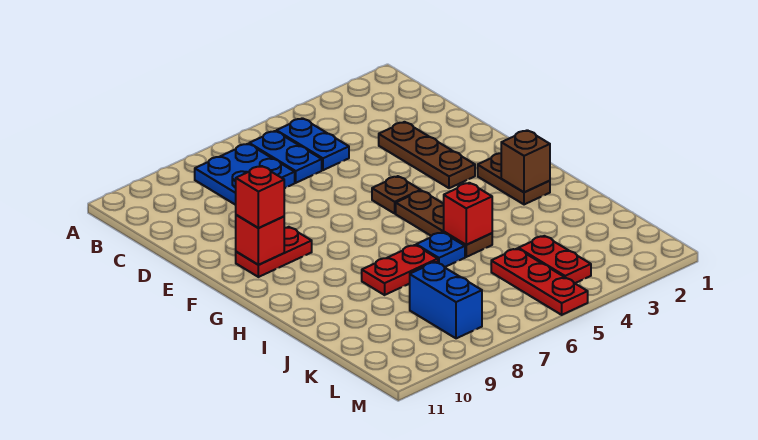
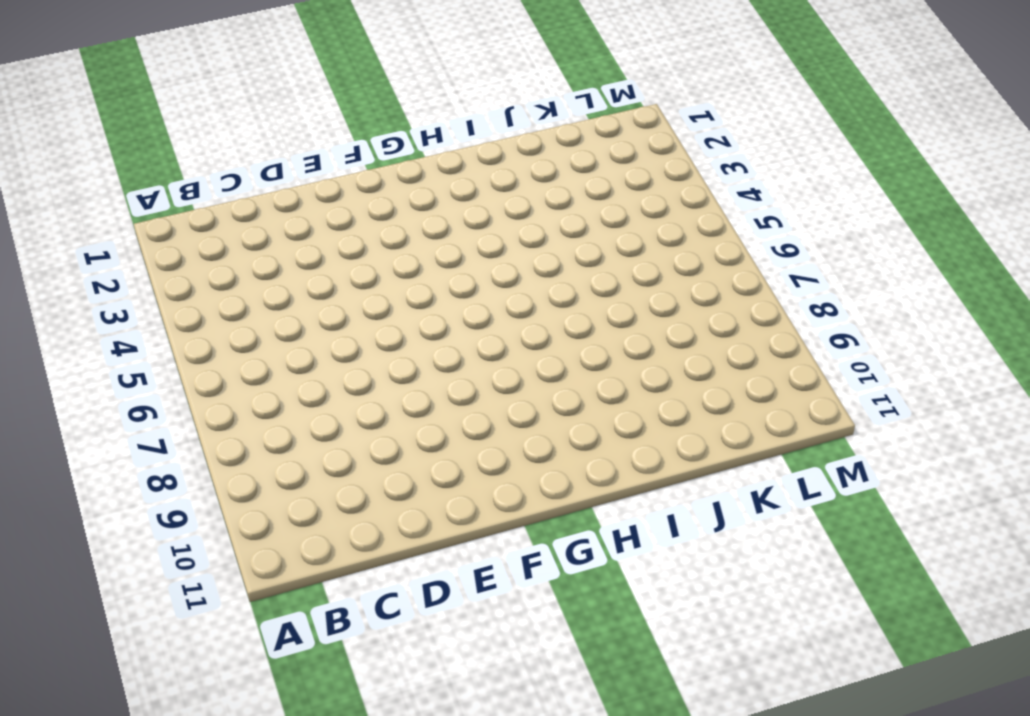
none -> blue 1x2 plate [276,118,349,170]
none -> blue 1x2 plate [249,131,322,183]
none -> blue 2x2 plate [195,144,295,205]

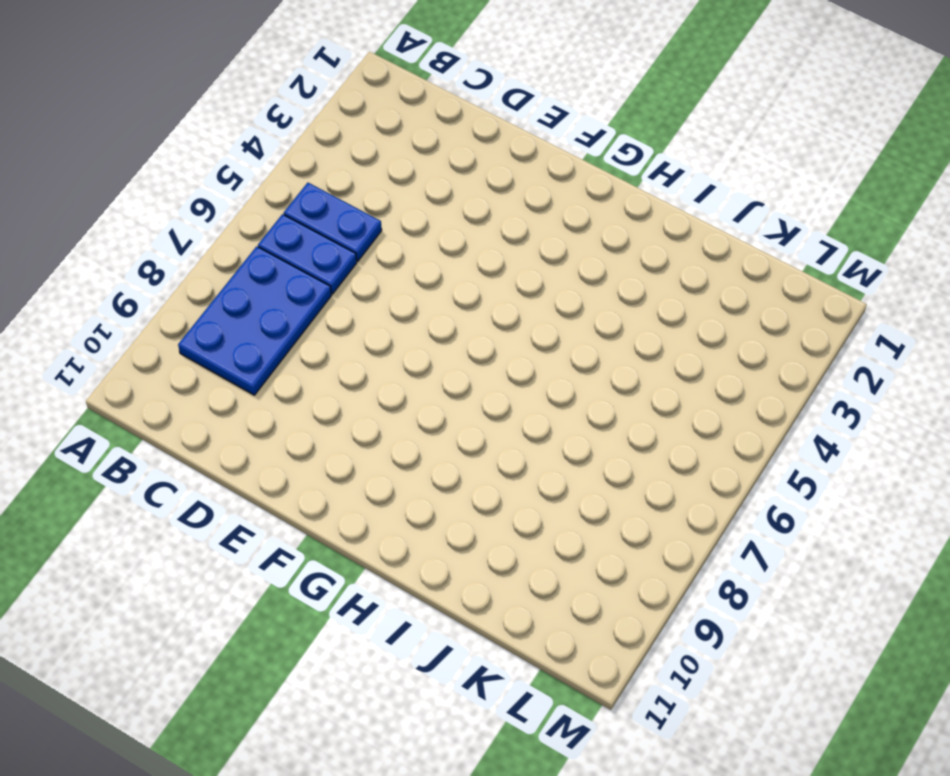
blue 2x3 plate [178,246,331,395] -> blue 2x2 plate [195,144,295,205]
none -> brown 1x3 plate [379,122,475,188]
none -> brown 1x1 plate [372,176,421,213]
none -> red 1x2 plate [236,227,312,277]

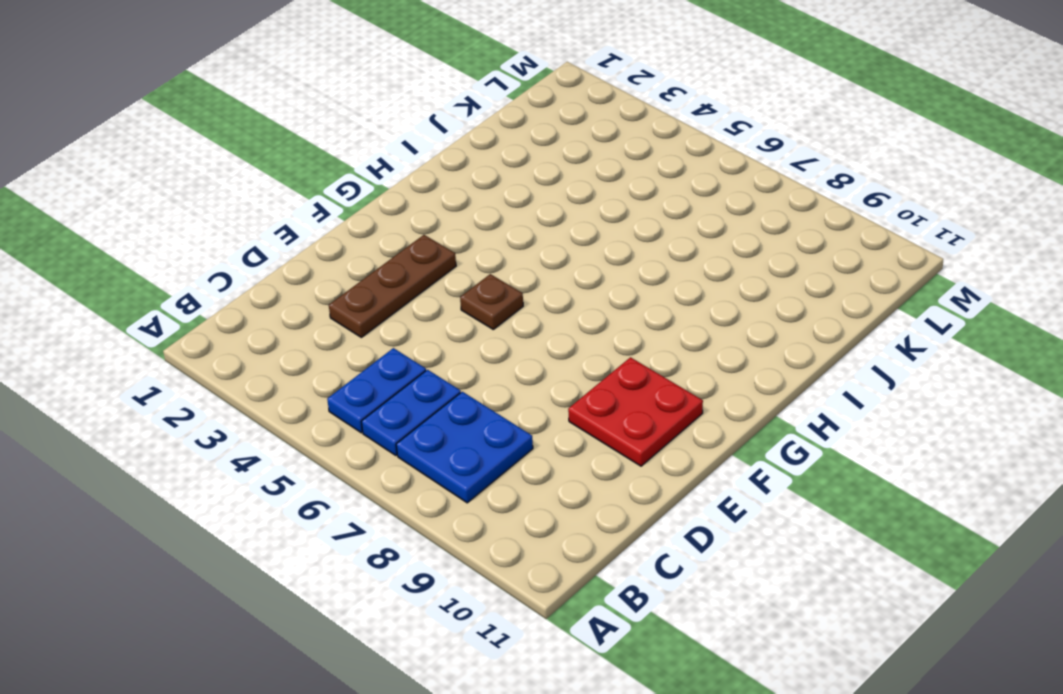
red 2x2 plate [568,357,703,466] -> red 1x2 plate [236,227,312,277]
none -> brown 1x2 plate [478,153,550,205]
none -> brown 1x3 plate [396,191,492,257]
none -> blue 1x1 plate [416,232,465,267]

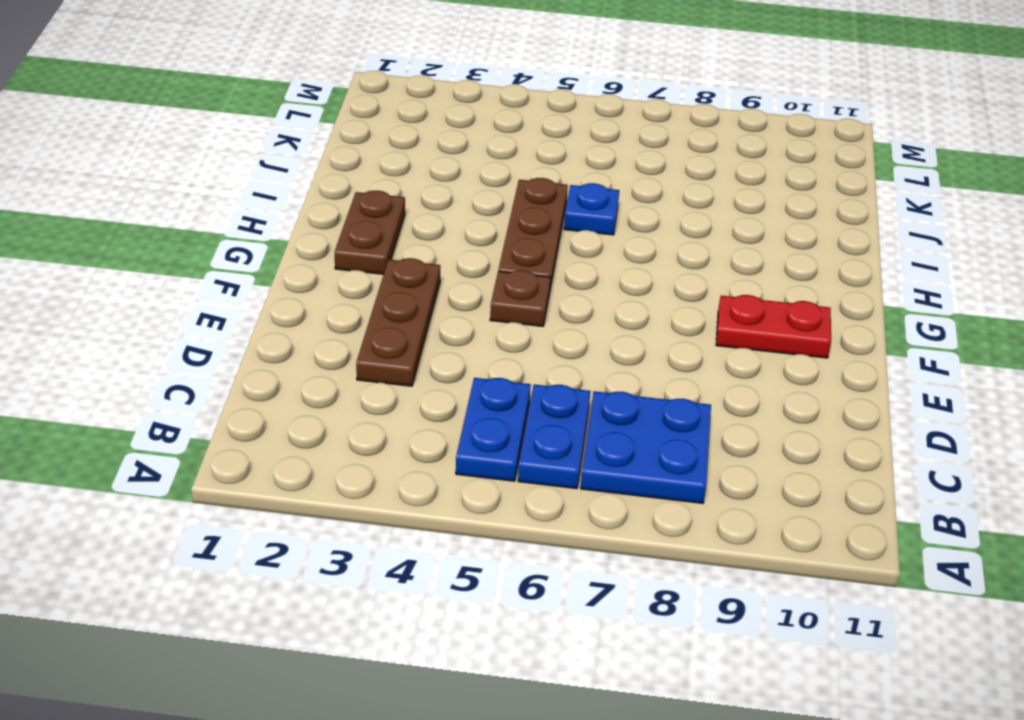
none -> red 1x2 plate [362,245,438,295]
none -> red 1x2 plate [518,236,591,283]
none -> red 1x3 plate [491,249,588,315]

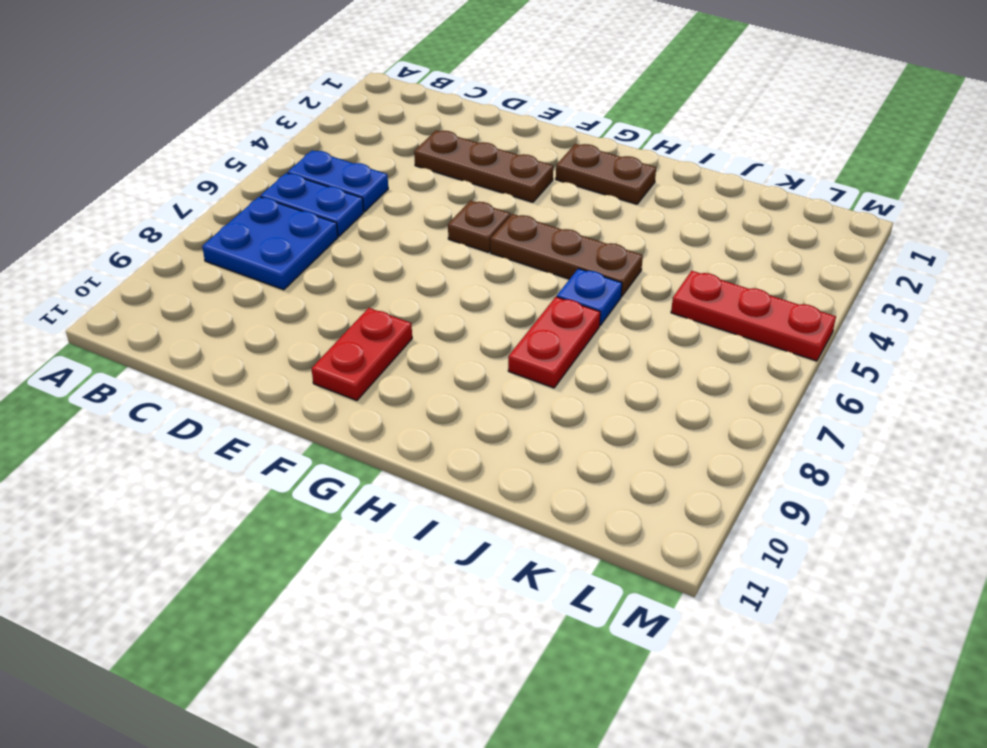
none -> red 1x2 plate [518,236,591,283]
none -> blue 1x2 brick [410,262,482,338]
none -> red 1x1 brick [236,215,284,265]

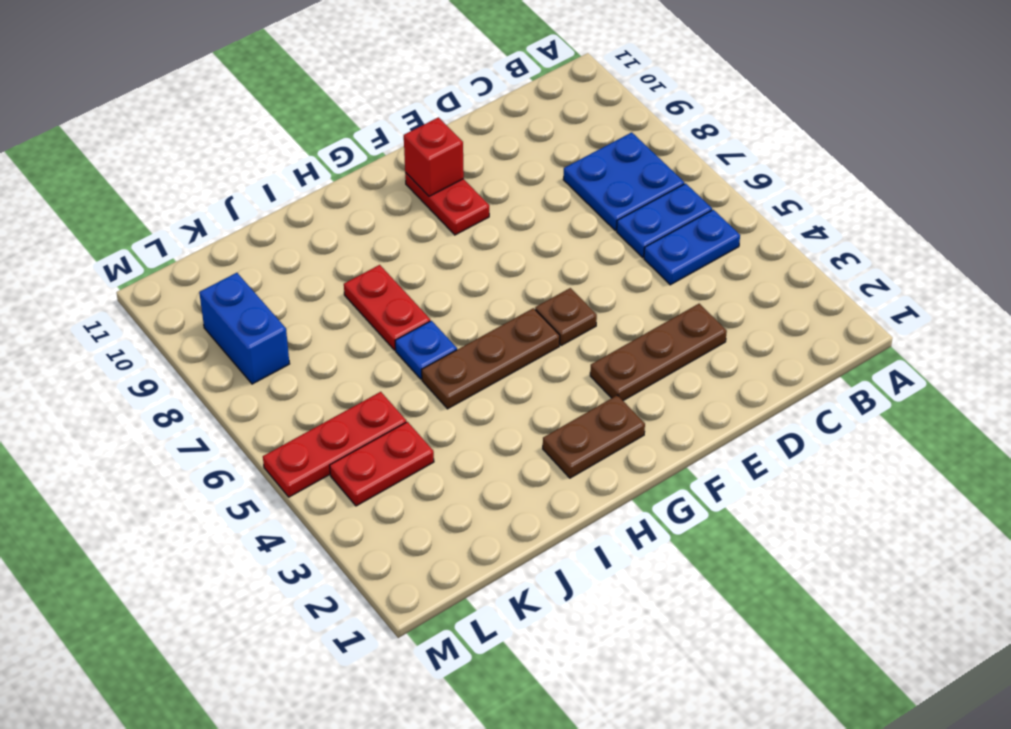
blue 1x2 brick [199,273,290,384] -> blue 1x2 brick turned to [410,262,482,338]
none -> brown 1x1 brick [501,130,550,192]
none -> red 1x1 brick [444,183,492,245]
none -> red 1x1 brick [236,166,284,228]

